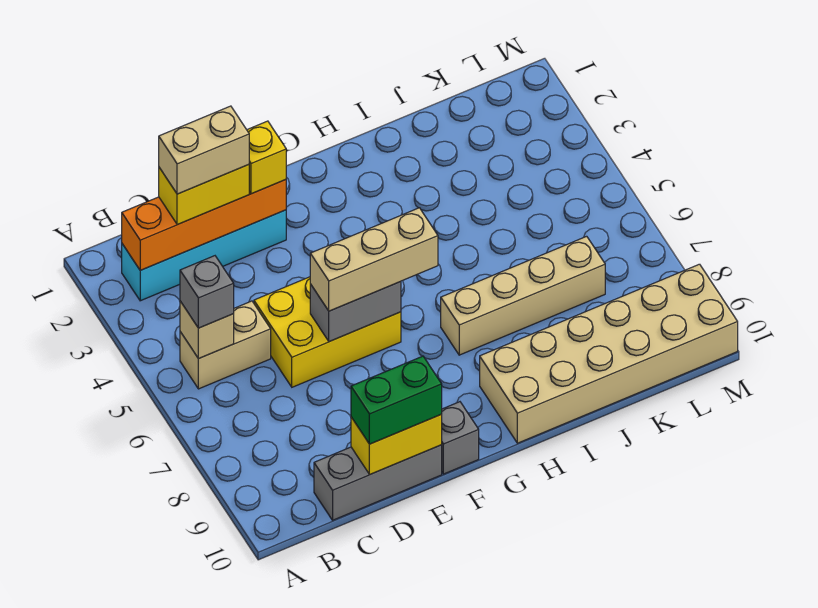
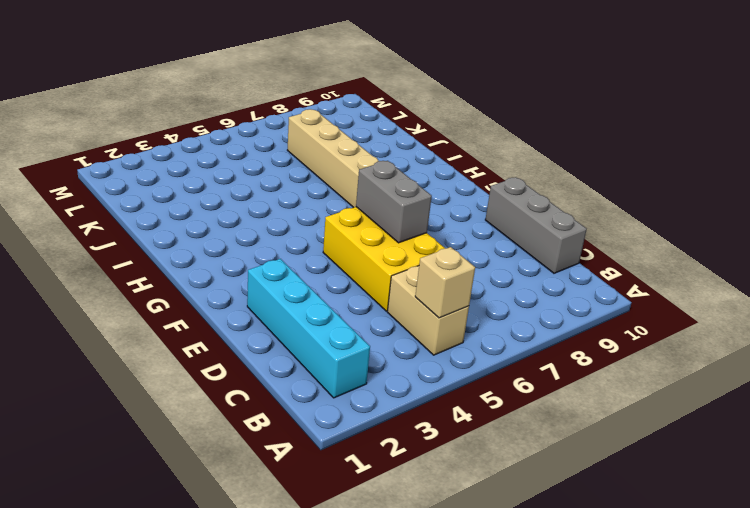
none -> grey 1x1 brick [442,402,479,474]
none -> tan 2x6 brick [480,264,738,443]
none -> orange 1x4 brick [122,180,286,270]

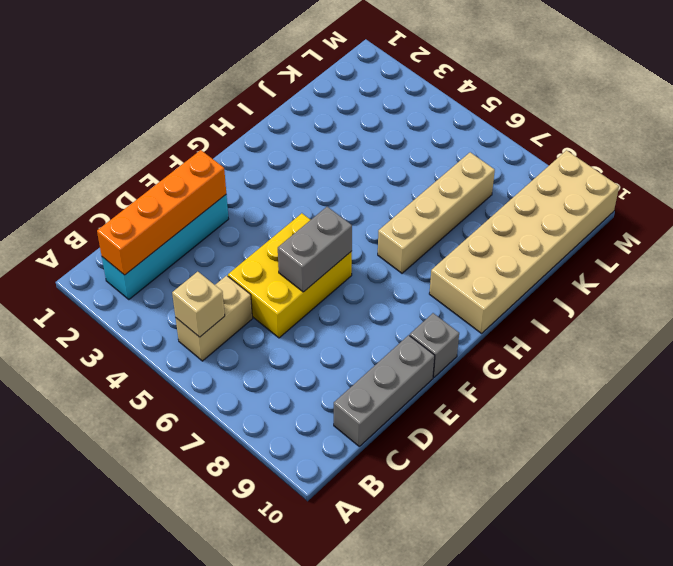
none -> yellow 1x2 brick [351,414,442,475]
none -> grey 1x1 brick [180,256,234,328]
none -> yellow 1x2 brick [159,165,249,225]

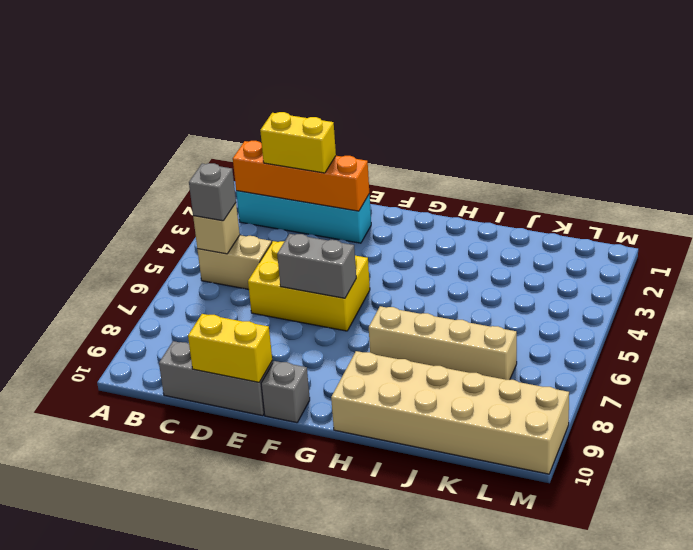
none -> green 1x2 brick [351,356,442,444]
none -> yellow 1x1 brick [247,121,286,194]
none -> tan 1x3 brick [310,208,438,311]

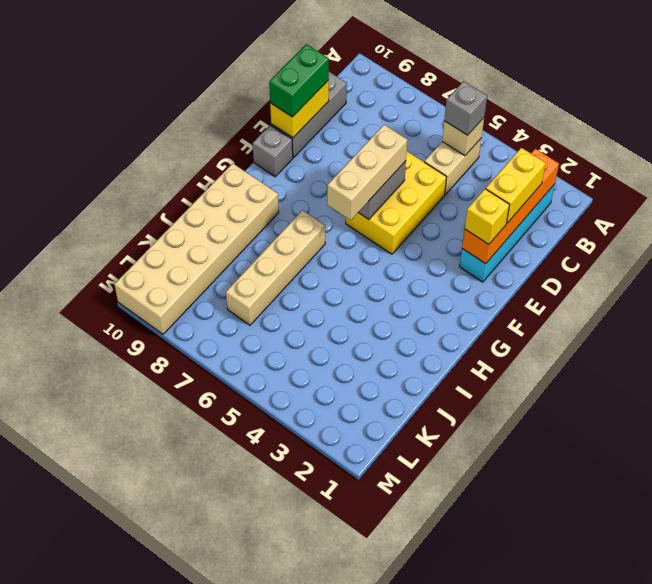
none -> tan 1x2 brick [159,106,249,194]

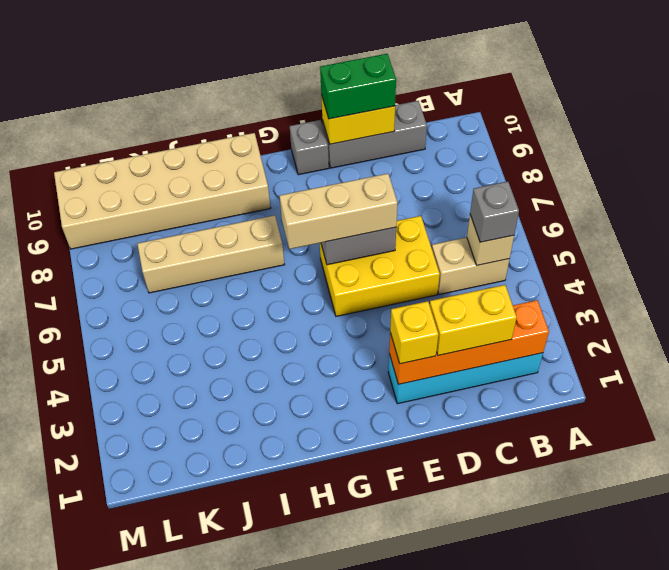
none -> tan 1x2 brick [159,106,249,194]

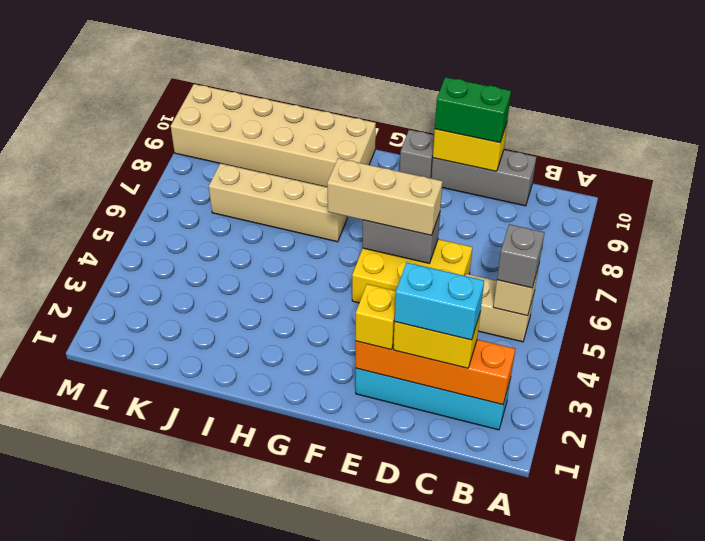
cyan 1x2 brick [395,262,484,340] -> tan 1x2 brick [159,106,249,194]

